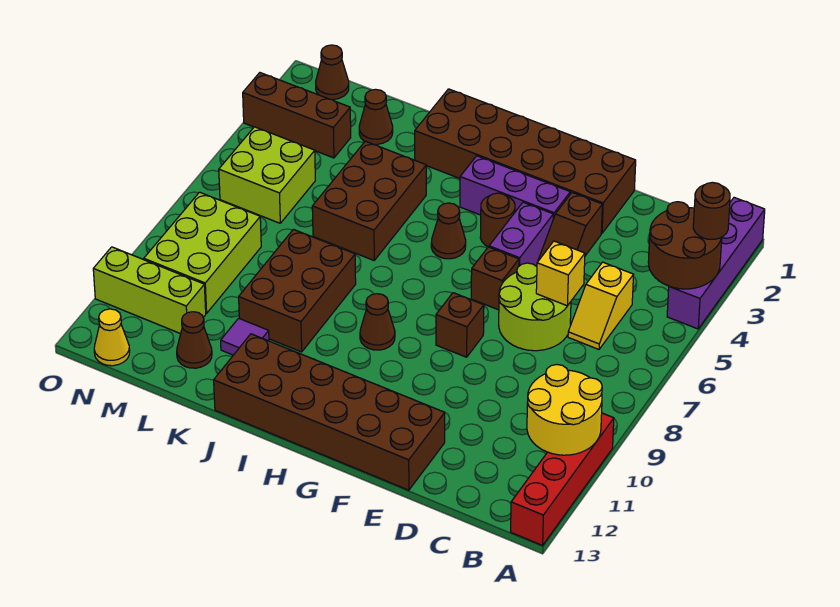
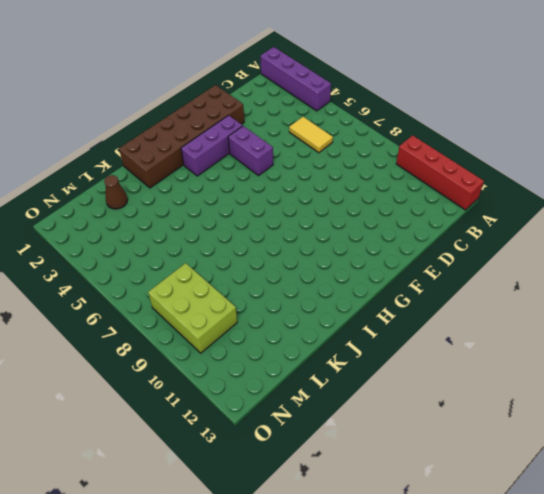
yellow 1x2 tile [289,117,333,153] -> yellow 1x2 slope [568,262,634,349]
none -> lime 2x2 round brick [499,263,571,351]
none -> brown 1x2 slope [538,193,602,261]
none -> brown 2x6 brick [214,334,445,490]

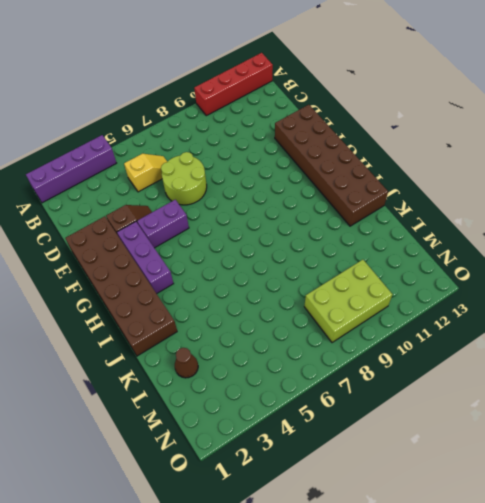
none -> brown 1x1 brick [471,247,519,310]
none -> brown 1x1 brick [436,293,484,357]
none -> brown 1x1 round brick [480,193,515,247]

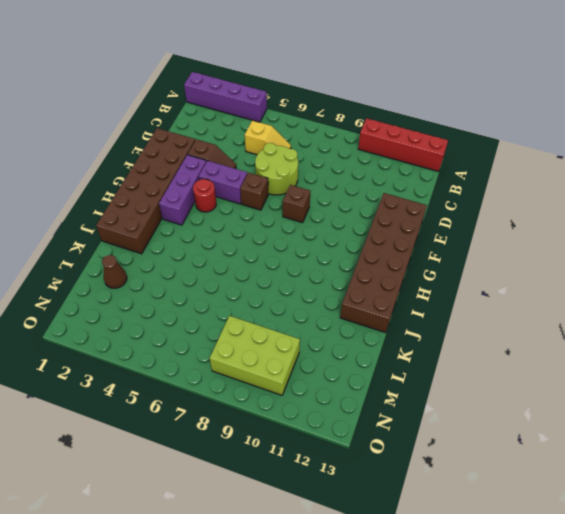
red 1x1 round brick [193,179,216,212] -> brown 1x1 round brick [480,193,515,247]
none -> brown 1x1 cone [431,203,466,259]
none -> brown 1x1 cone [360,294,395,350]
none -> brown 2x3 brick [312,141,426,260]

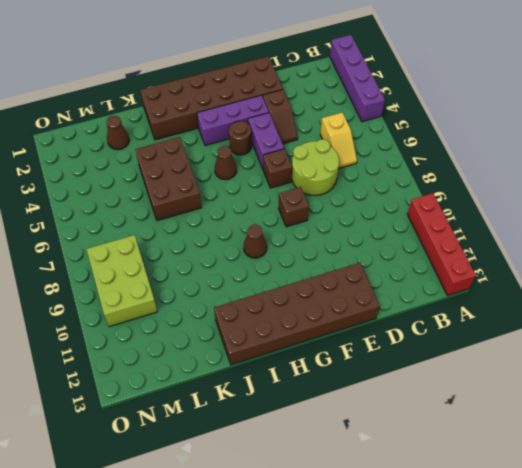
none -> brown 2x3 brick [239,230,356,352]
none -> purple 1x1 tile [221,318,269,355]
none -> brown 1x1 cone [177,312,212,368]

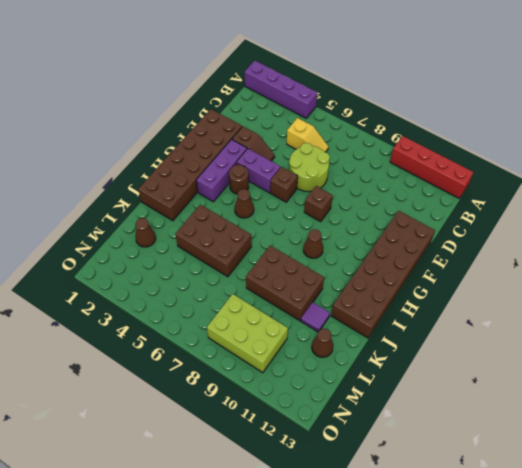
none -> brown 1x3 brick [243,73,351,158]
none -> lime 2x2 brick [219,127,315,223]
none -> lime 1x3 brick [93,247,206,334]

